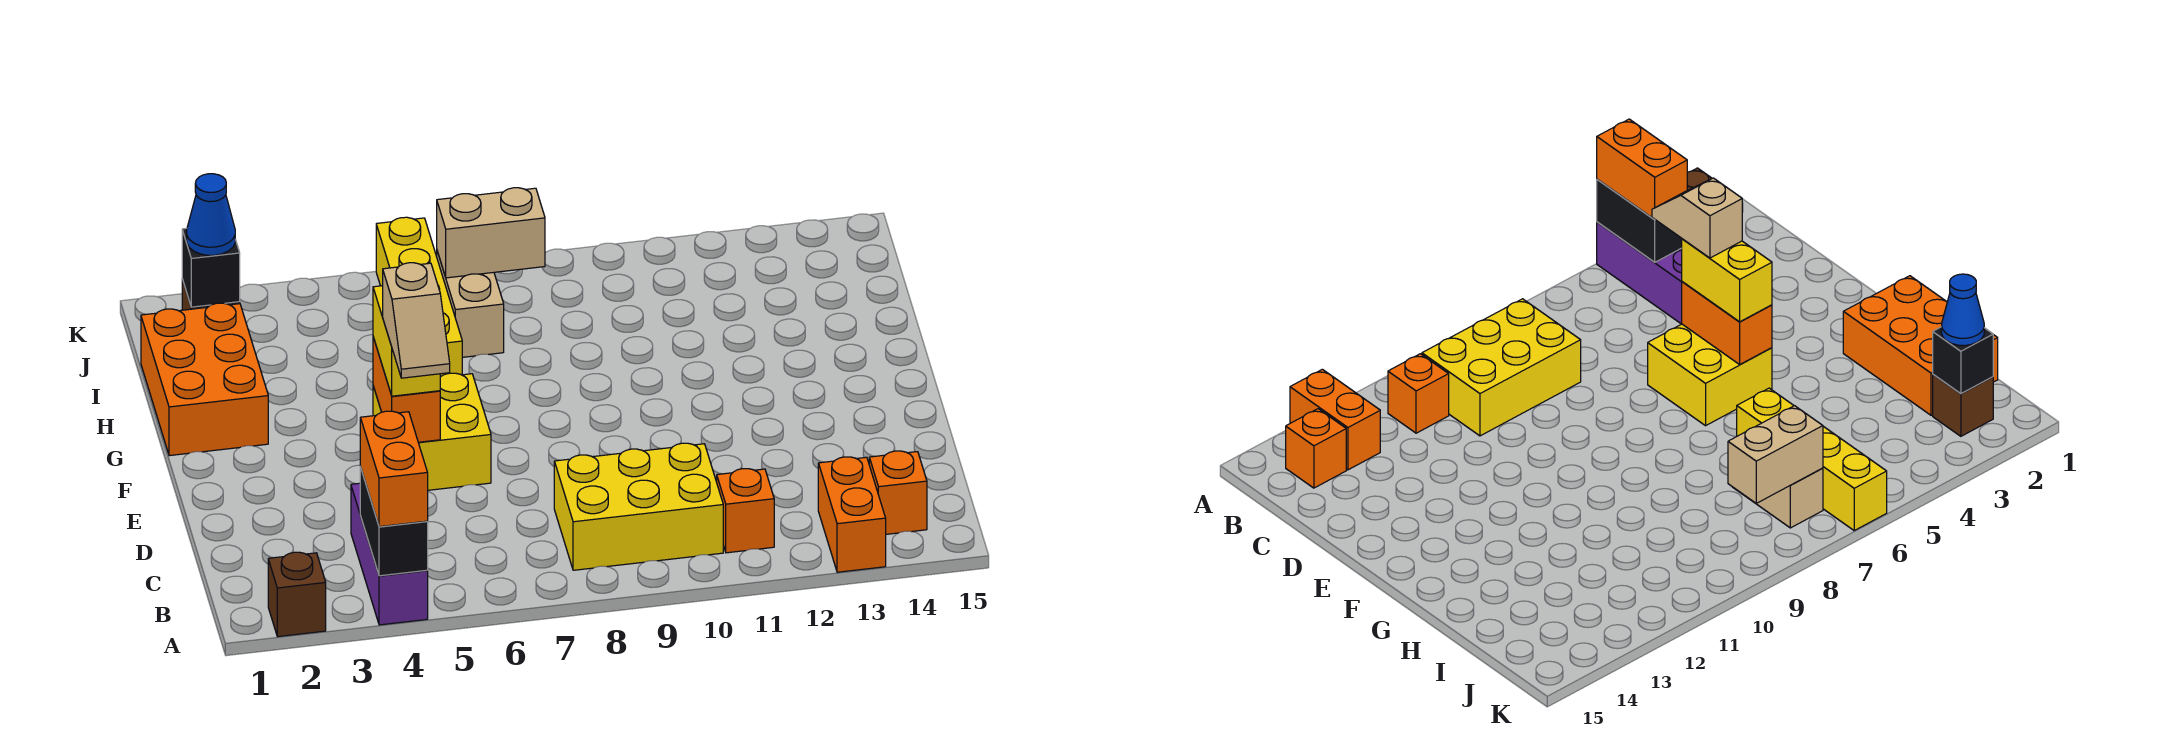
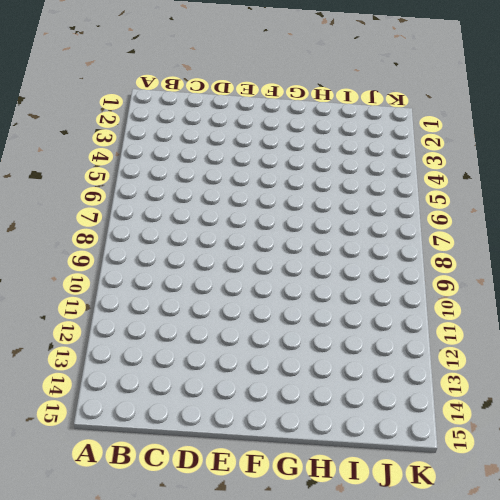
none -> brown 1x1 brick [268,552,326,637]
none -> purple 1x3 brick [351,483,428,625]
none -> orange 1x2 brick [818,457,886,572]

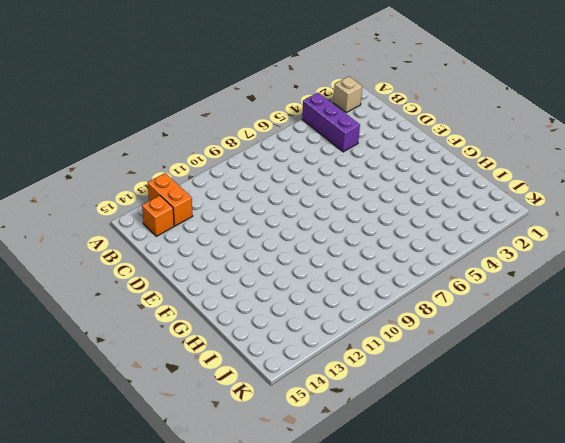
tan 1x1 brick [333,76,362,112] -> brown 1x1 brick [268,552,326,637]
none -> yellow 2x3 brick [554,443,723,570]
none -> orange 1x1 brick [717,469,774,553]
none -> yellow 2x2 brick [373,373,491,490]

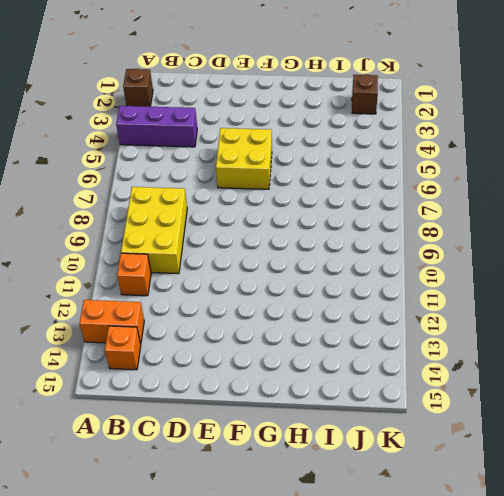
none -> orange 2x3 brick [141,303,268,456]
none -> yellow 1x4 brick [376,217,462,377]
none -> tan 1x2 brick [437,251,504,357]

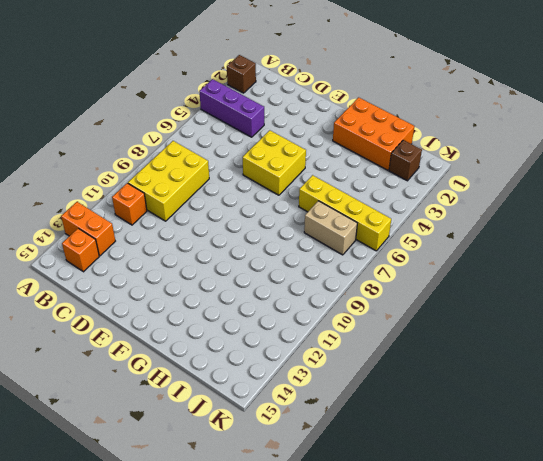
none -> black 1x2 brick [360,467,428,576]
none -> orange 1x2 brick [373,337,440,442]
none -> black 1x1 brick [182,228,240,307]

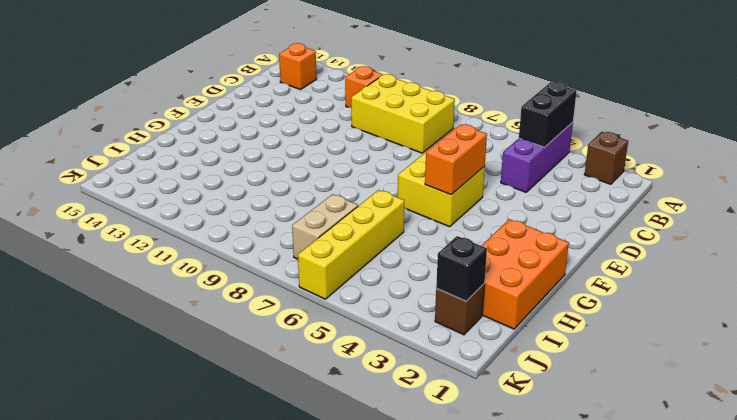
none -> orange 1x2 brick [818,457,886,572]
none -> tan 1x2 brick [437,188,545,278]
none -> orange 1x2 brick [360,411,428,527]

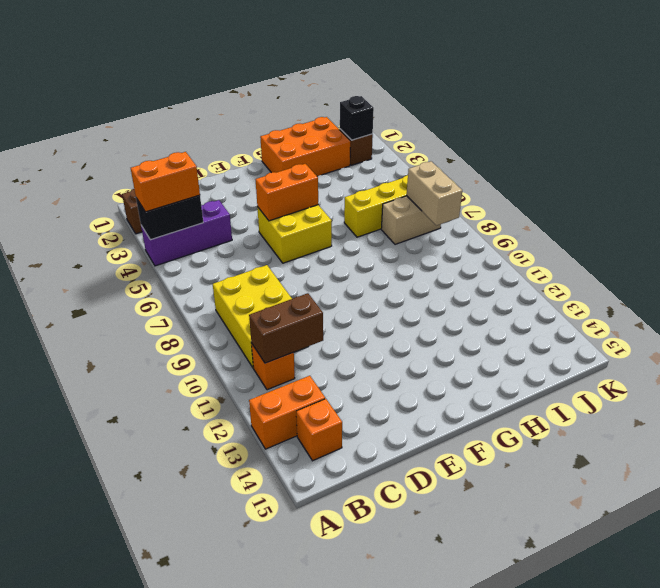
brown 1x2 brick [249,293,323,363] -> none
none -> yellow 1x2 brick [373,286,440,396]
none -> blue 1x1 cone [187,174,235,255]
none -> tan 1x2 slope [383,263,450,378]

